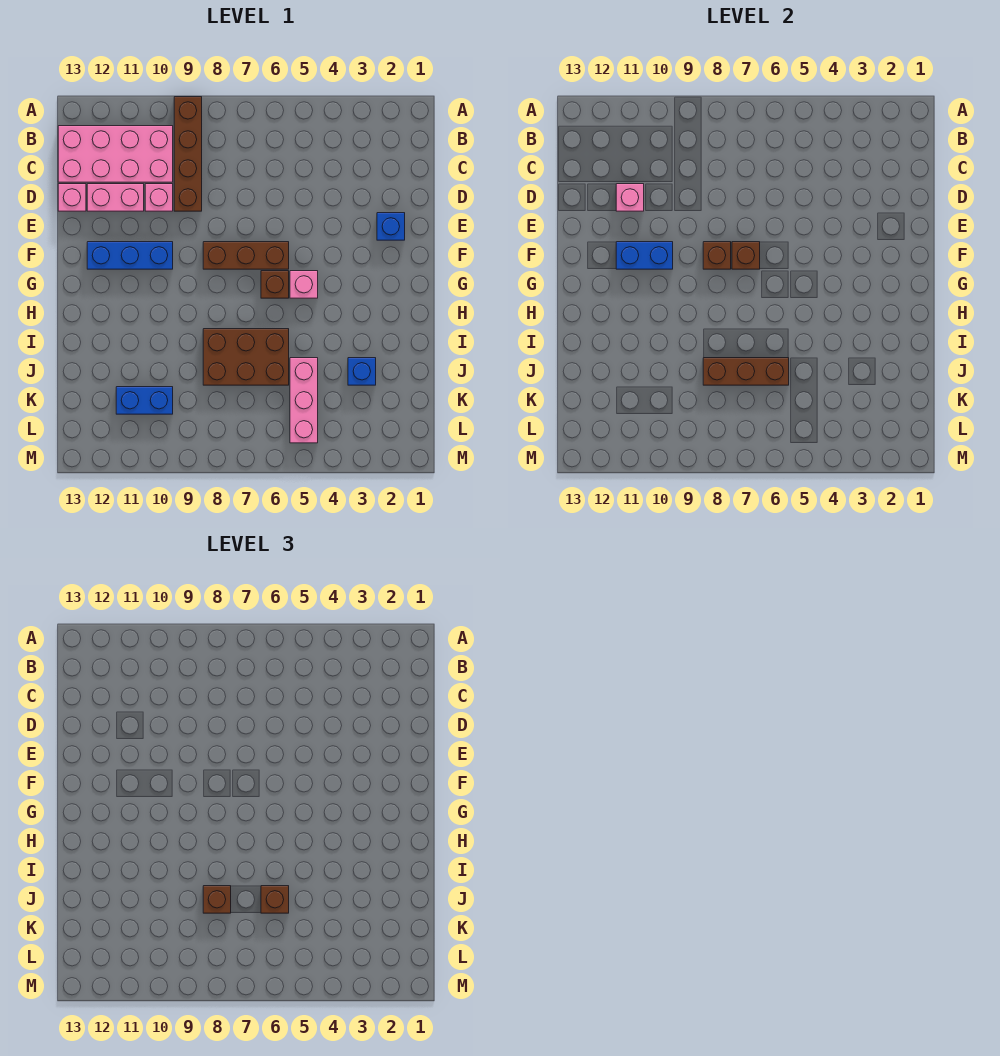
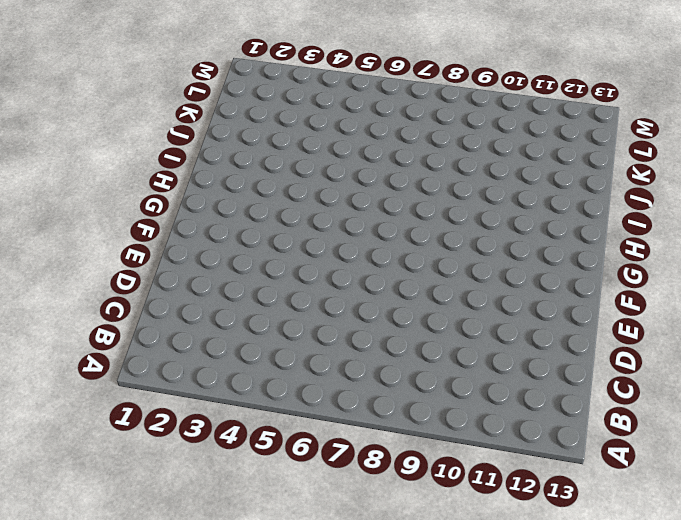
none -> brown 1x4 brick [174,97,202,211]
none -> pink 2x4 brick [58,126,173,182]
none -> pink 1x1 brick [145,184,173,211]

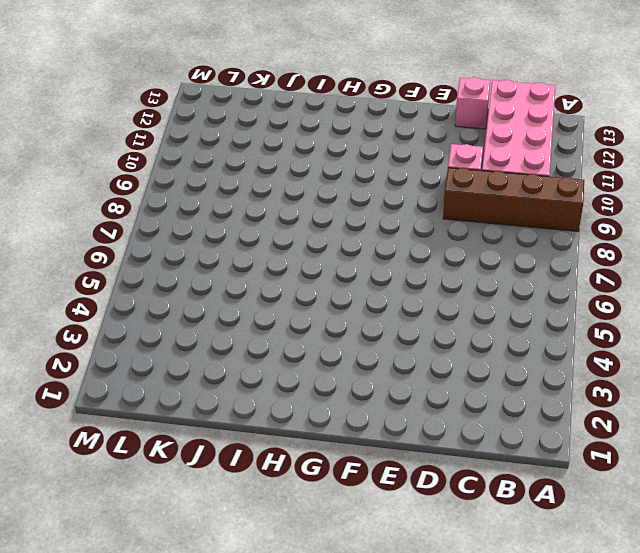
none -> pink 1x2 brick [87,184,144,211]
none -> blue 1x1 brick [377,213,405,240]
none -> brown 1x3 brick [203,242,289,269]

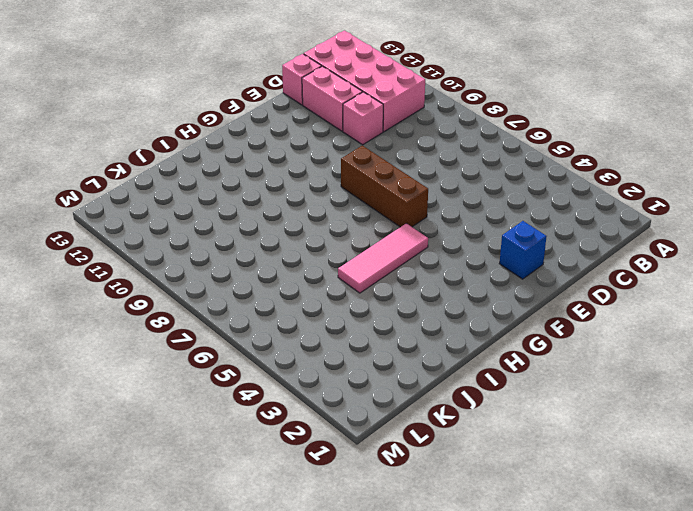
pink 1x3 tile [338,223,428,293] -> pink 1x1 brick [290,271,318,298]
none -> brown 1x4 brick [174,97,202,211]
none -> blue 1x3 brick [87,242,173,269]
none -> brown 1x1 brick [261,271,289,298]

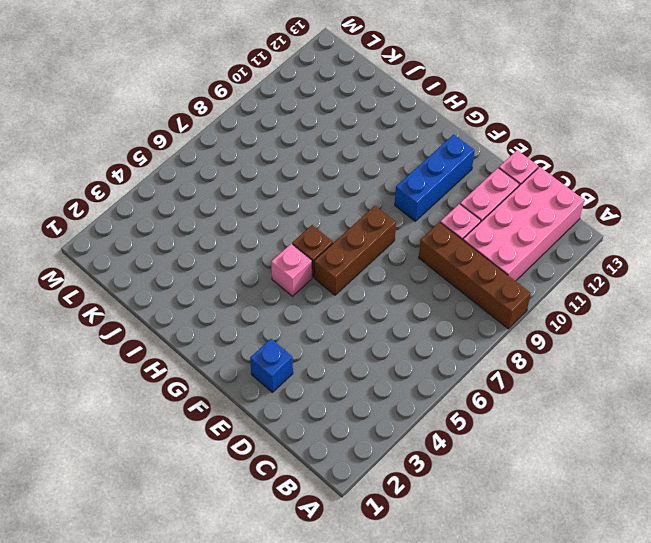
none -> brown 2x3 brick [203,329,289,385]
none -> blue 1x1 brick [348,358,376,385]
none -> pink 1x3 brick [290,358,318,443]

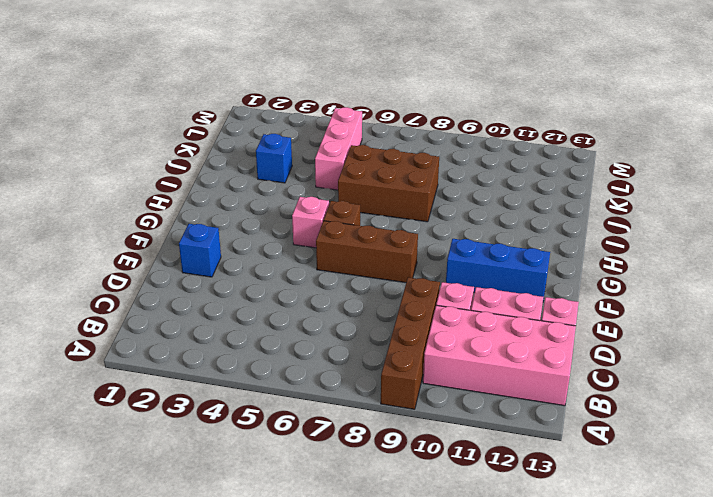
none -> blue 1x2 brick [116,387,173,414]
none -> pink 1x1 brick [616,184,644,211]
none -> brown 1x1 brick [732,242,760,269]

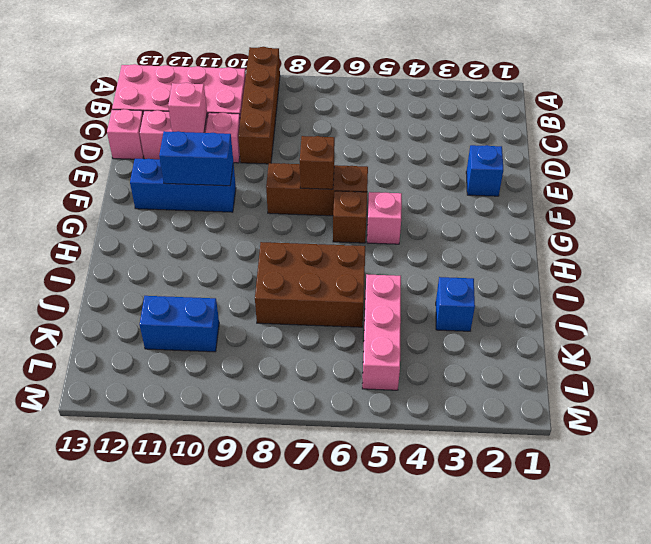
none -> brown 1x1 brick [703,242,731,269]
none -> brown 1x3 brick [703,358,789,385]
none -> brown 1x1 brick [261,886,289,913]

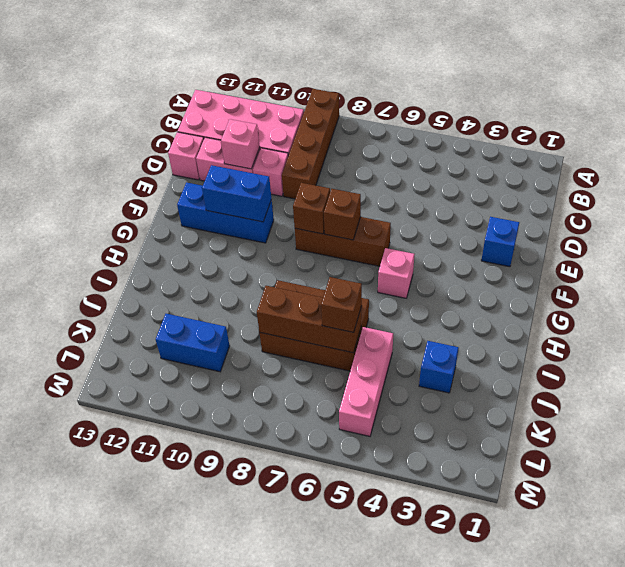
none -> brown 1x1 brick [261,271,289,298]
none -> brown 1x1 brick [203,886,231,913]

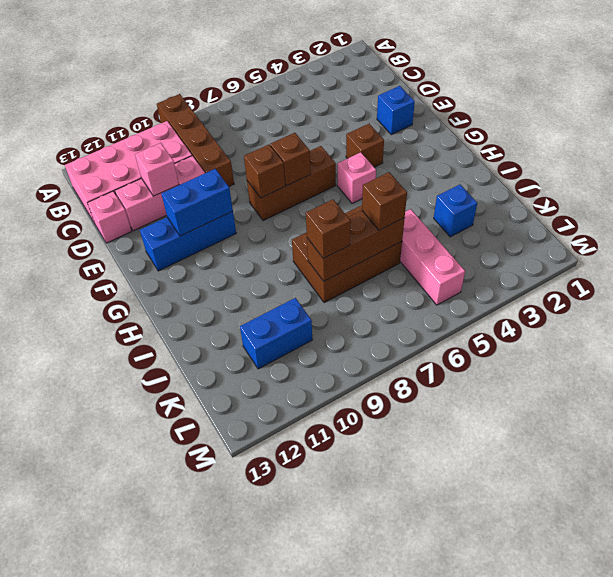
brown 1x1 brick [346,124,384,167] -> brown 1x1 brick moved to [261,271,289,298]

